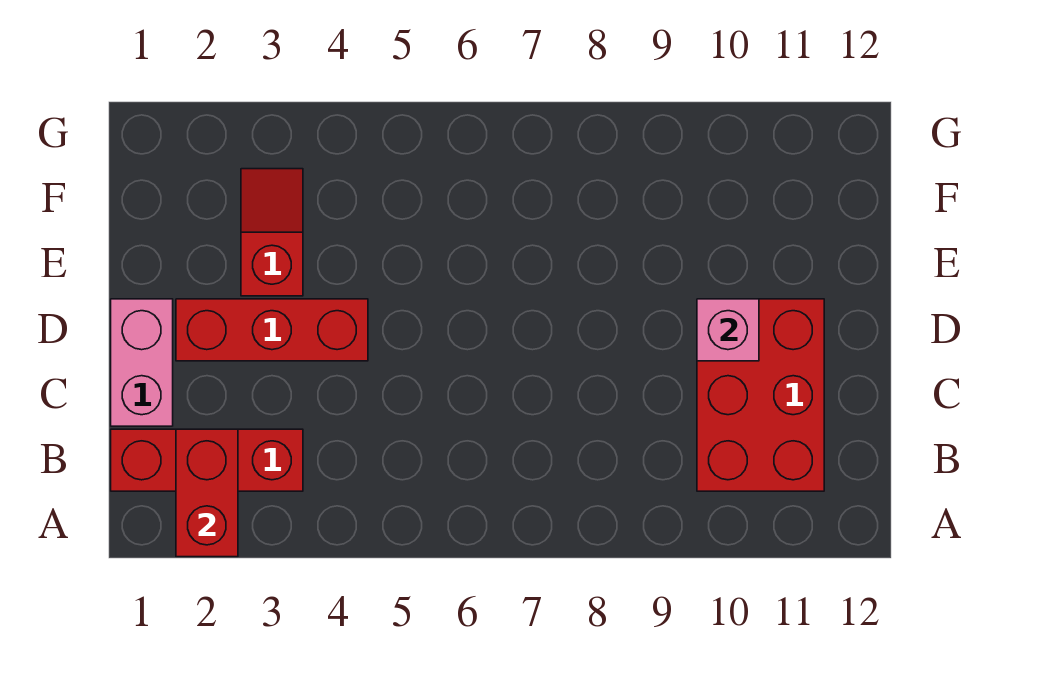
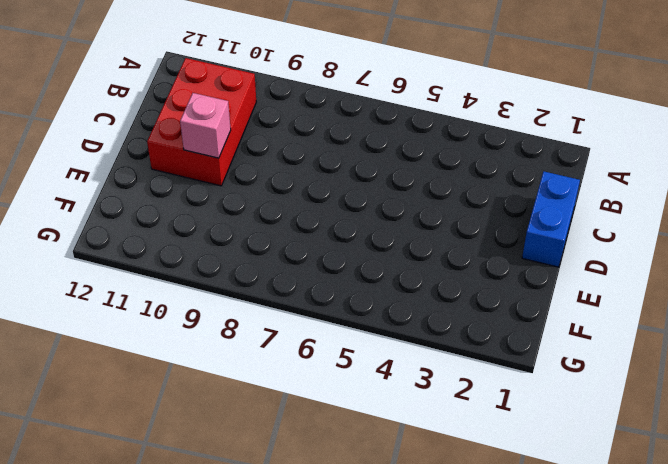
blue 1x2 brick [522,172,580,267] -> pink 1x2 brick [111,299,173,426]
none -> red 1x3 brick [111,429,303,491]
none -> red 1x3 brick [176,299,368,361]

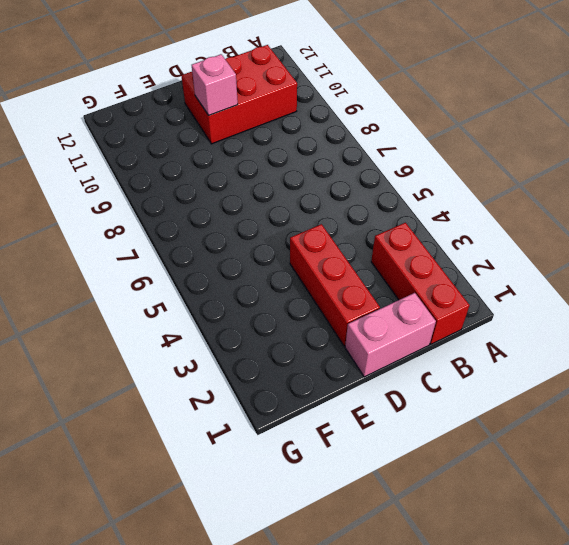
none -> red 1x2 slope [241,169,303,296]
none -> red 1x2 brick [176,429,238,557]

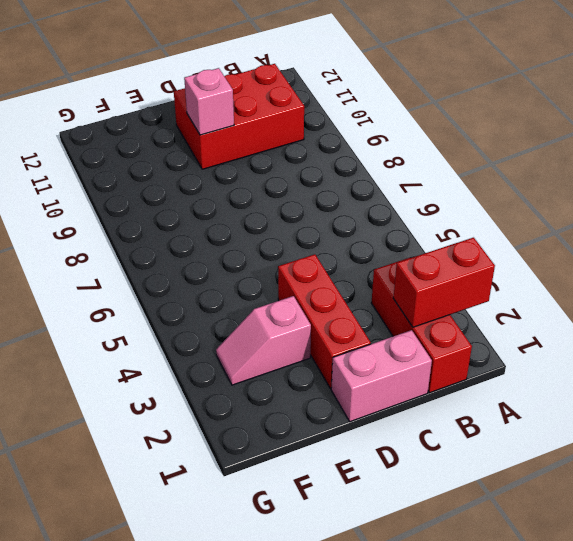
pink 1x2 slope [216,296,311,385] -> red 1x2 slope [241,169,303,296]

